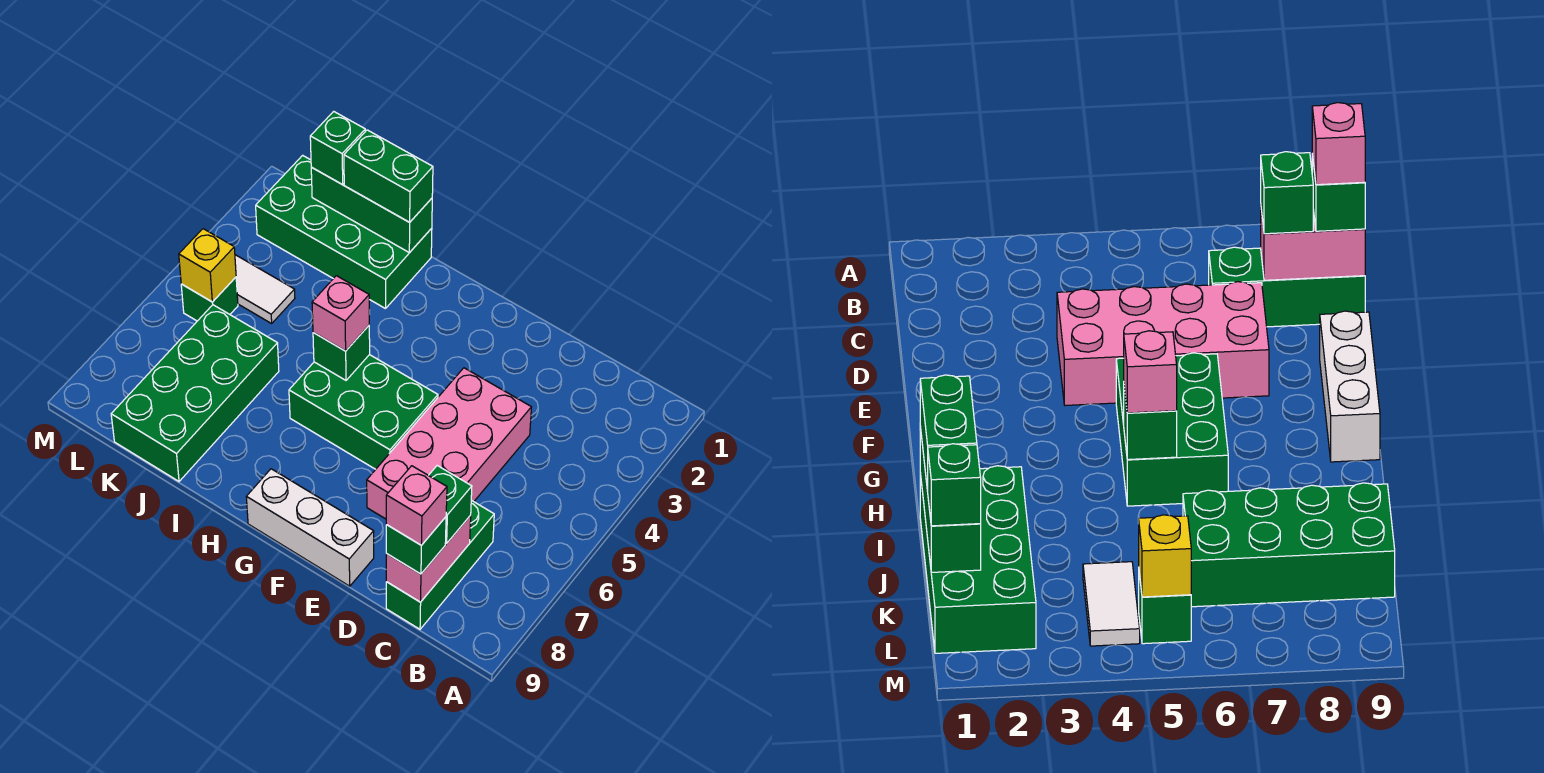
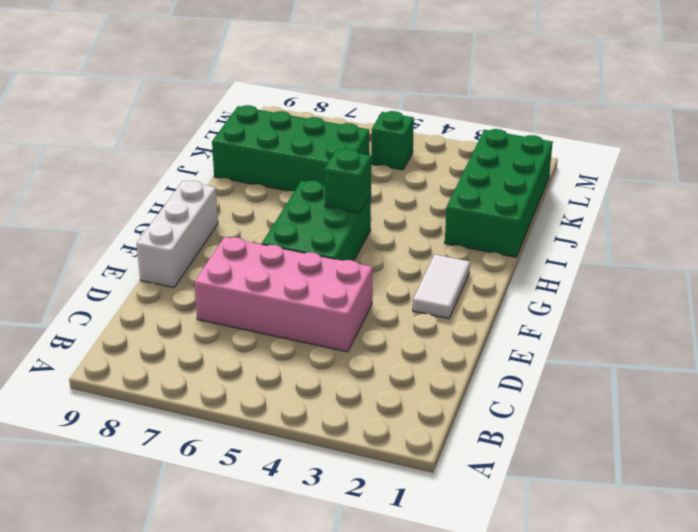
white 1x2 tile [413,255,470,319] -> white 1x2 tile moved to [235,255,295,323]
none -> green 1x3 brick [386,500,494,629]
none -> pink 1x2 brick [386,515,471,602]
none -> green 1x3 brick [311,167,432,253]

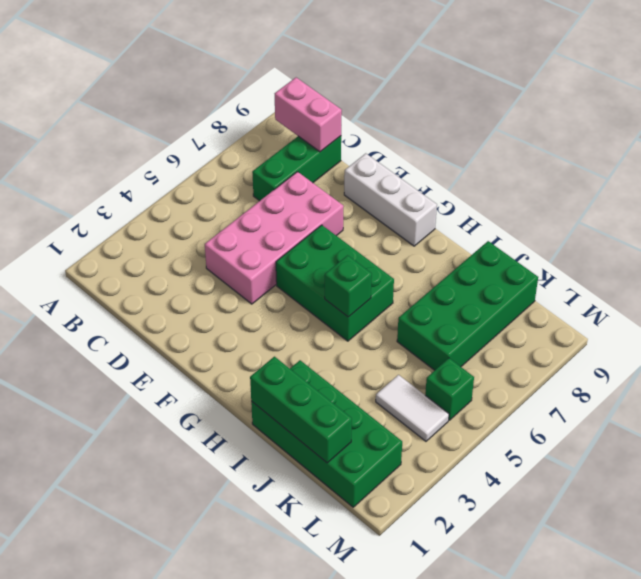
pink 1x2 brick [275,78,342,152] -> pink 1x2 brick turned to [386,515,471,602]
none -> yellow 1x1 brick [179,229,236,302]
none -> green 1x1 brick [429,466,472,543]
none -> green 1x1 brick [386,517,446,574]

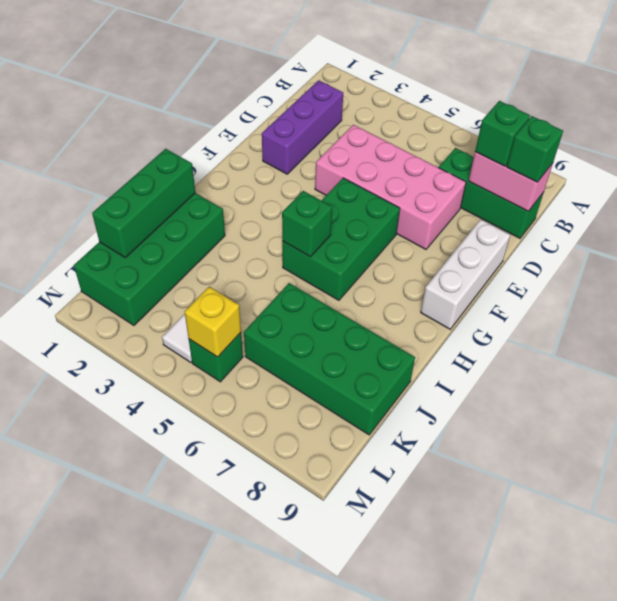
purple 1x3 brick [262,80,343,174] -> none
none -> pink 1x1 brick [312,276,369,351]
none -> green 1x2 brick [344,130,433,222]
none -> green 1x1 brick [310,111,365,185]

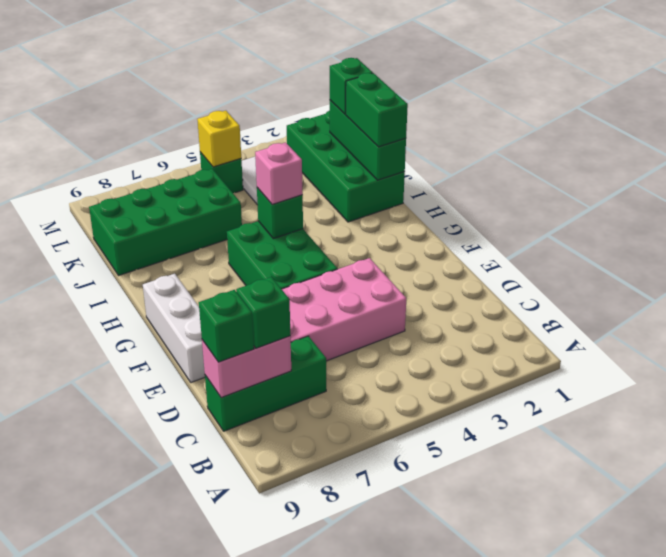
none -> pink 1x1 brick [386,466,447,545]

